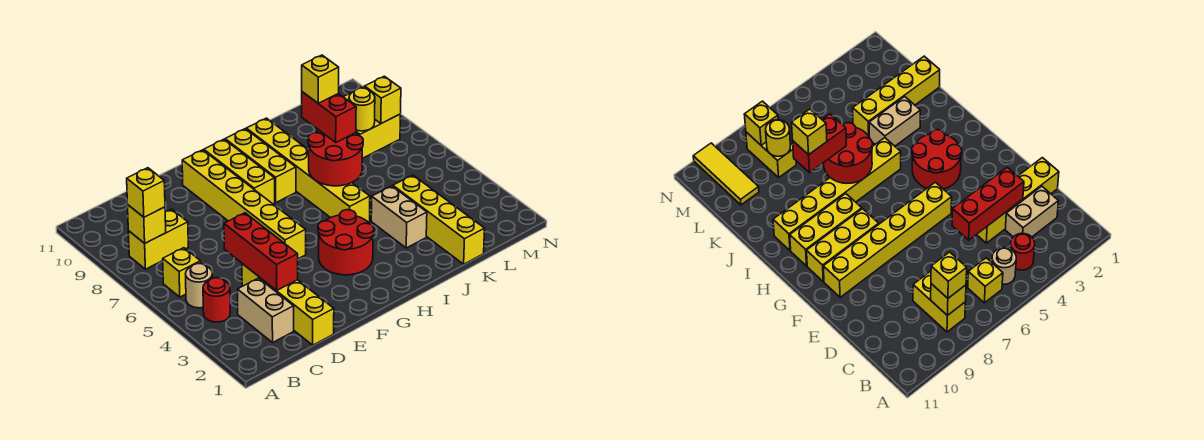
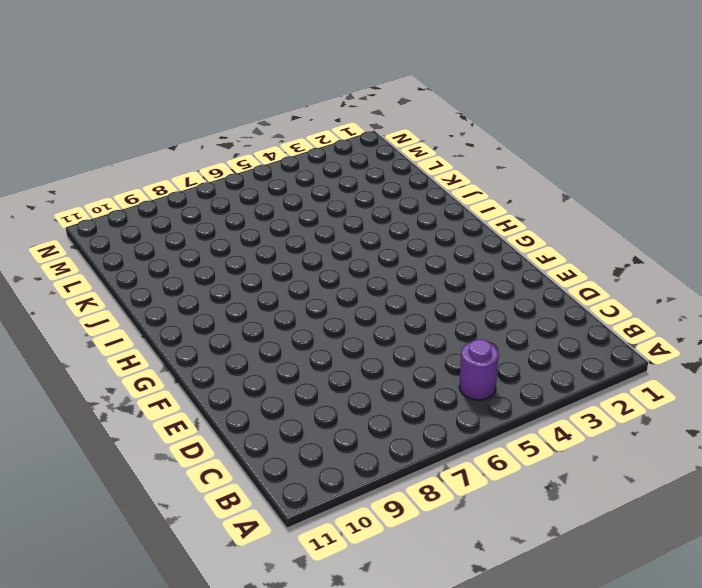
purple 1x1 round brick [459,339,499,400] -> tan 1x1 round brick [186,264,213,308]
none -> red 1x1 round brick [203,278,230,322]
none -> yellow 1x1 brick [163,248,200,297]
none -> yellow 1x2 brick [128,209,188,269]

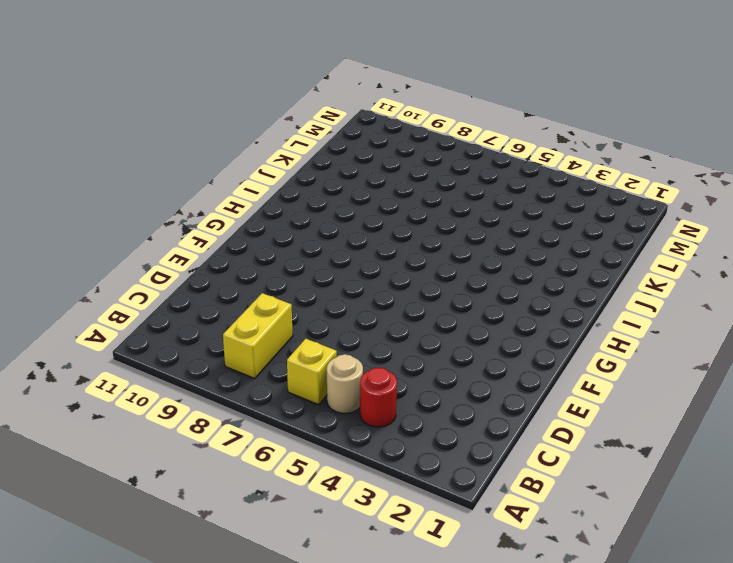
none -> tan 1x2 brick [238,278,294,342]
none -> yellow 1x4 brick [242,264,334,345]
none -> yellow 1x6 brick [182,150,306,259]

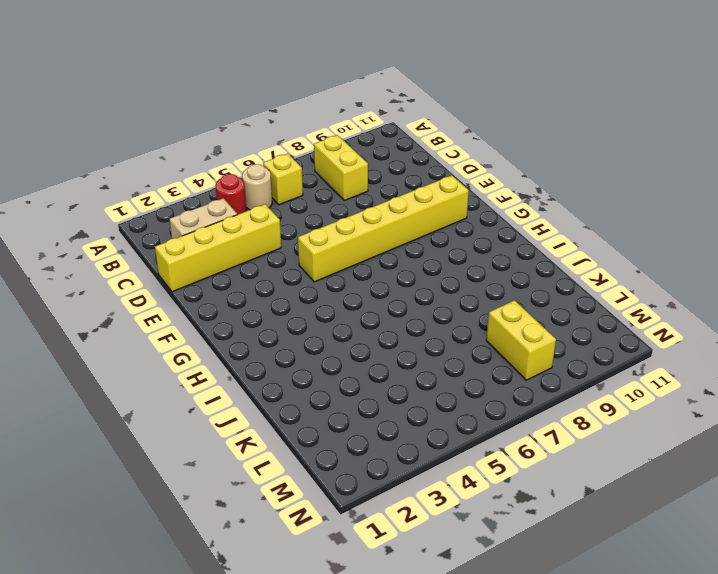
none -> red 2x2 round brick [318,210,374,275]
none -> yellow 1x3 brick [204,139,275,204]
none -> yellow 1x3 brick [225,129,296,202]

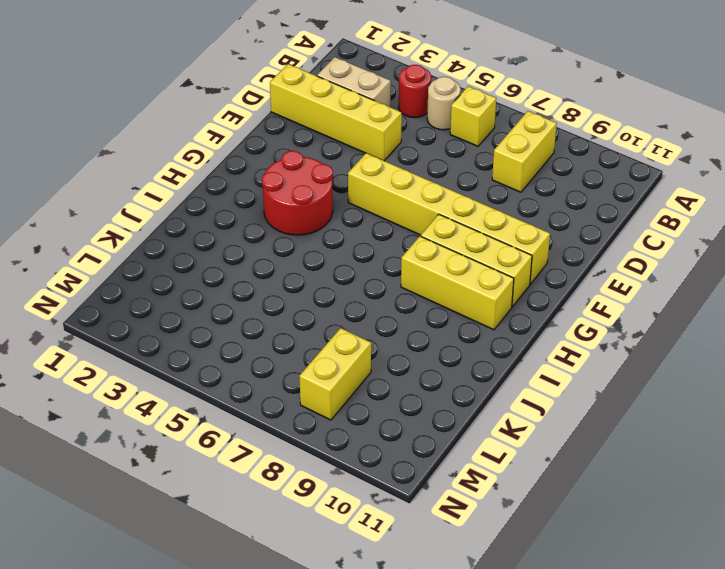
none -> yellow 1x6 brick [246,118,370,222]
none -> tan 1x2 brick [371,186,427,248]
none -> yellow 1x4 brick [393,175,485,264]

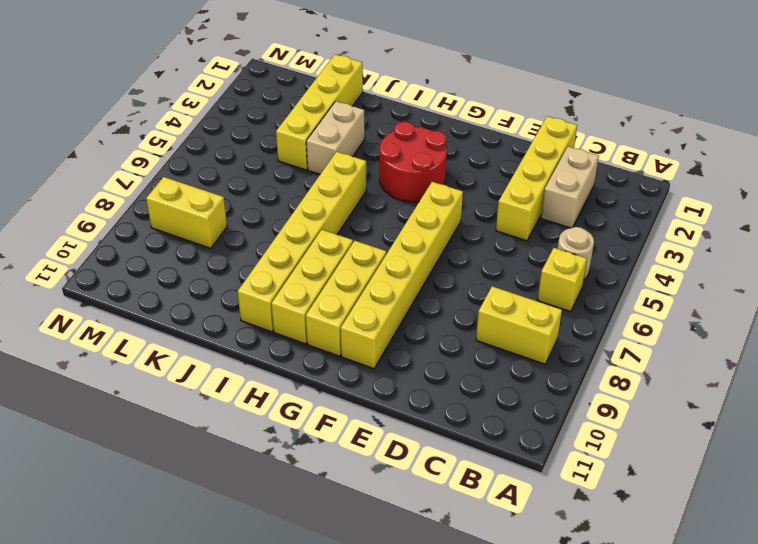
none -> red 1x1 round brick [203,278,230,322]
none -> yellow 1x3 tile [693,143,759,205]
none -> yellow 1x1 brick [128,205,166,243]

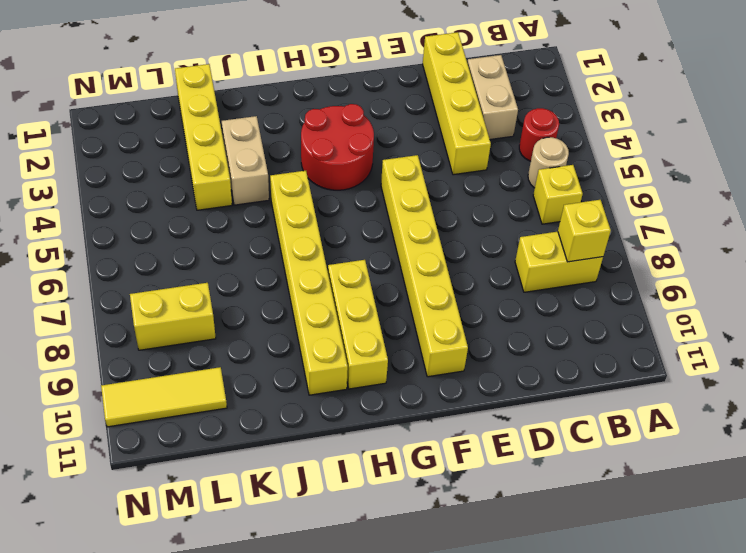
none -> yellow 1x3 brick [204,139,275,204]
none -> red 1x3 brick [224,213,298,291]
none -> red 2x2 round brick [308,131,363,186]

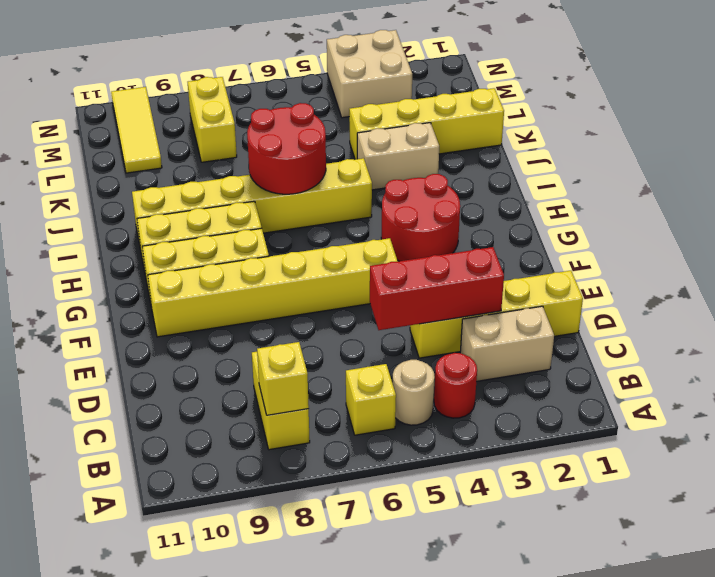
tan 2x2 brick [327,30,412,118] -> none
none -> yellow 1x1 round brick [349,88,375,131]
none -> yellow 1x1 brick [365,76,401,123]
none -> yellow 1x1 brick [127,168,165,217]

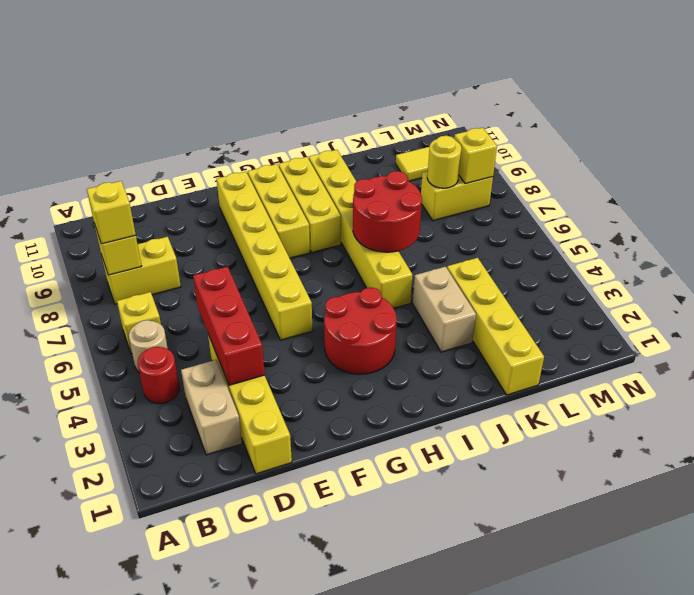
none -> red 1x2 brick [302,92,356,142]
none -> yellow 1x1 brick [302,55,339,103]

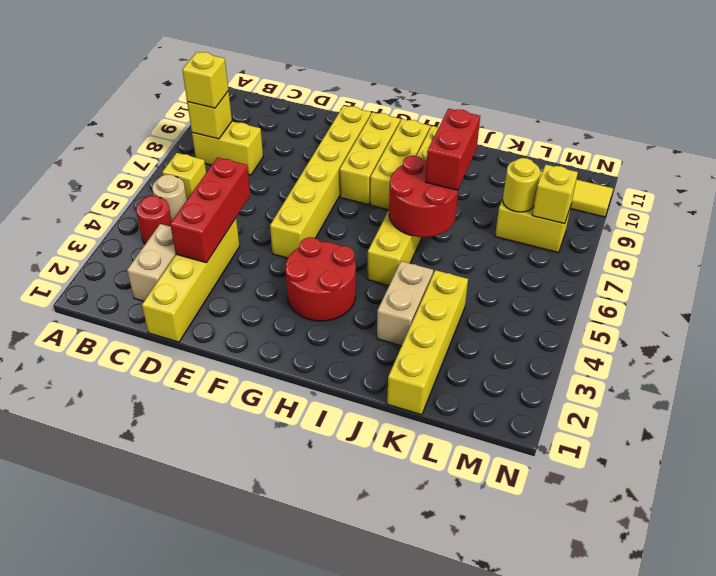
none -> yellow 1x1 brick [302,55,339,103]

